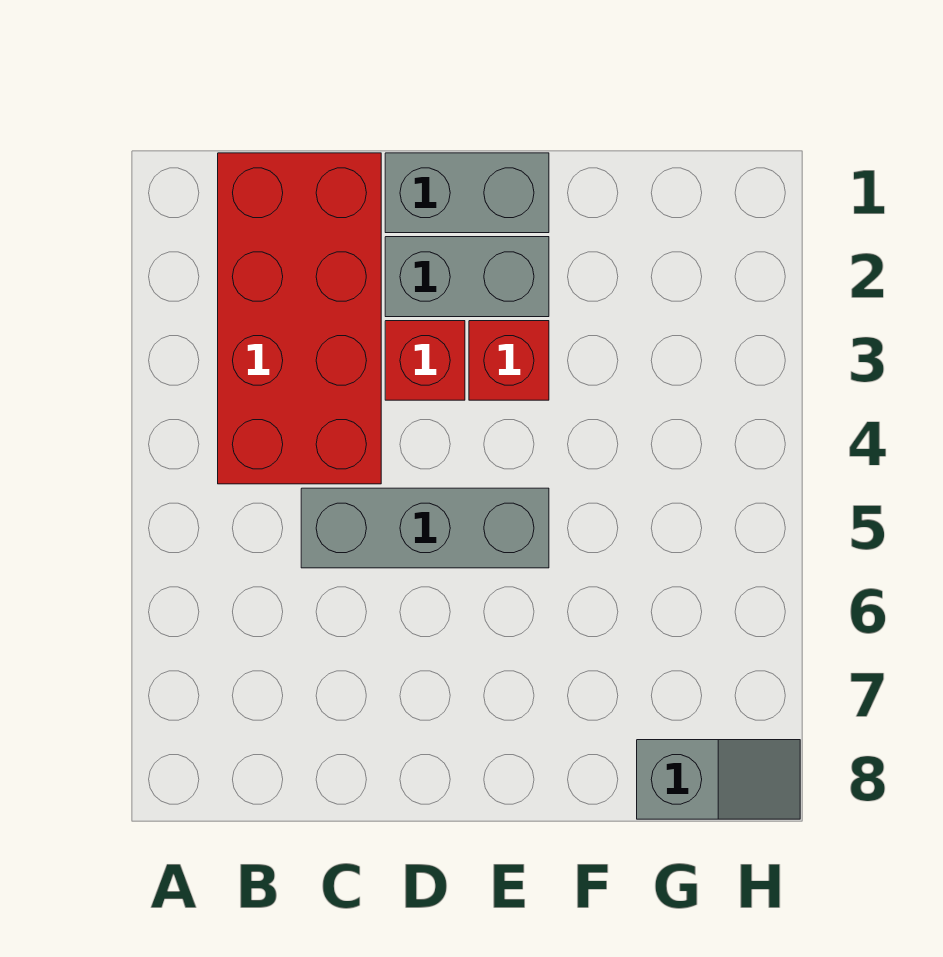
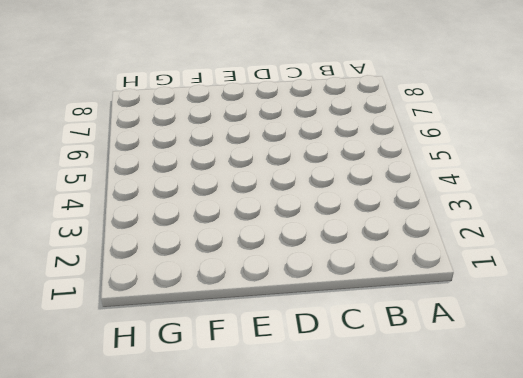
none -> red 2x4 brick [218,153,381,484]
none -> grey 1x3 brick [301,488,549,568]

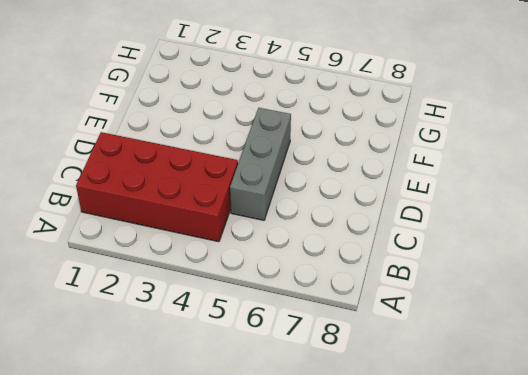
none -> grey 1x2 brick [385,153,549,233]
none -> grey 1x2 brick [385,237,549,317]

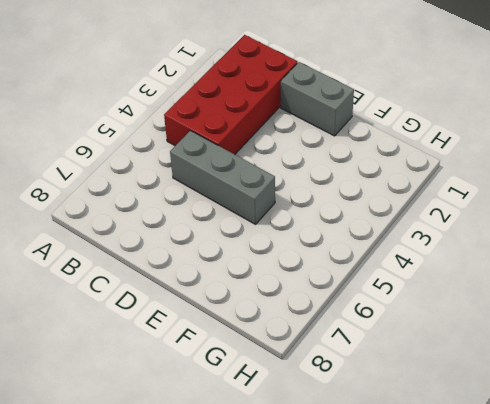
none -> grey 1x2 brick [385,237,549,317]
none -> red 1x1 brick [385,321,465,400]

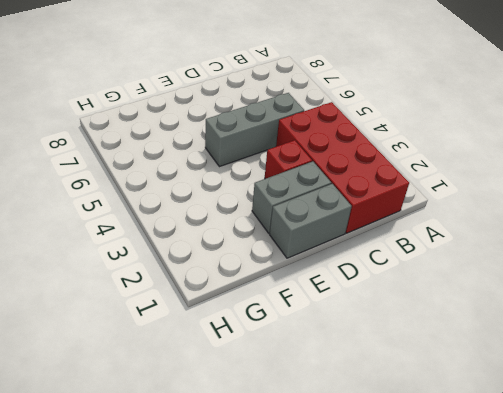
none -> red 1x1 brick [469,321,549,400]
none -> grey 1x2 slope [637,740,800,819]

